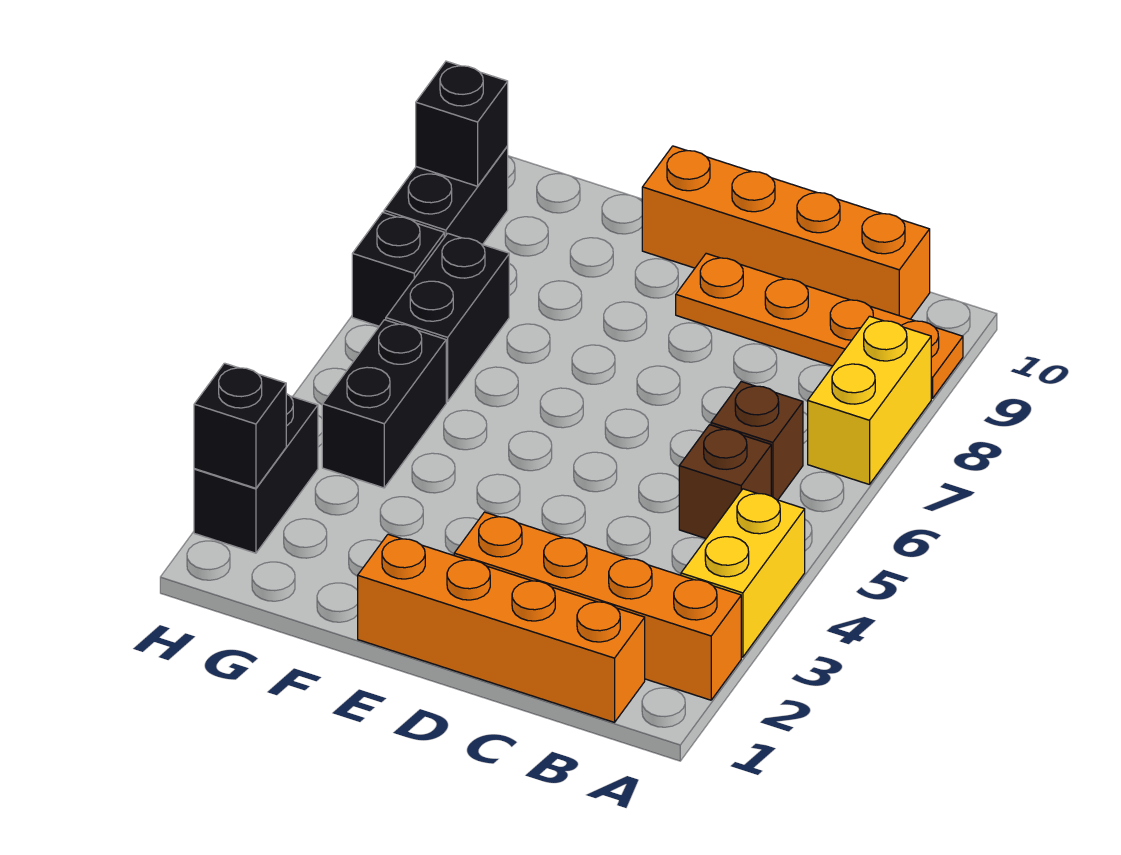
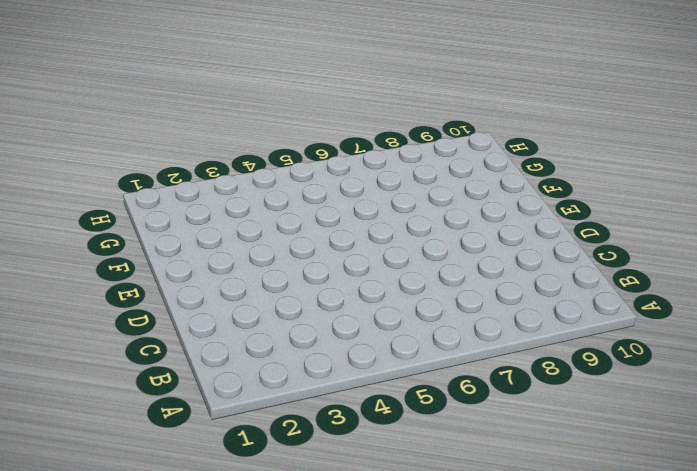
none -> orange 1x4 brick [454,512,741,700]
none -> yellow 1x2 brick [681,489,805,657]
none -> yellow 1x2 brick [808,316,931,485]

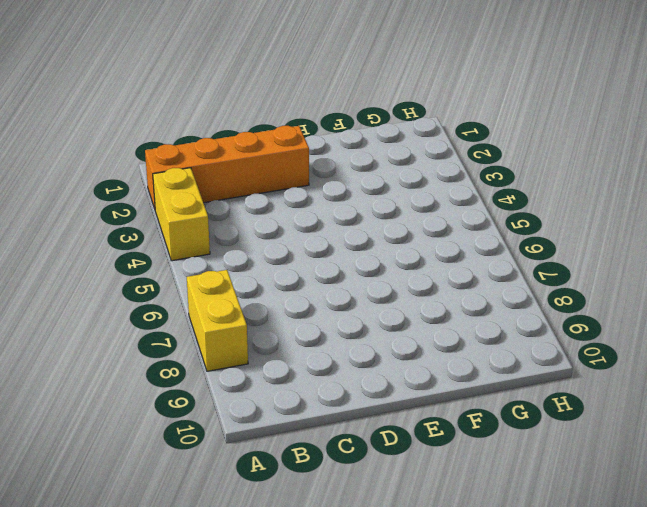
none -> orange 1x4 plate [676,253,963,398]
none -> orange 1x4 brick [358,534,645,722]
none -> brown 1x1 brick [679,425,771,538]

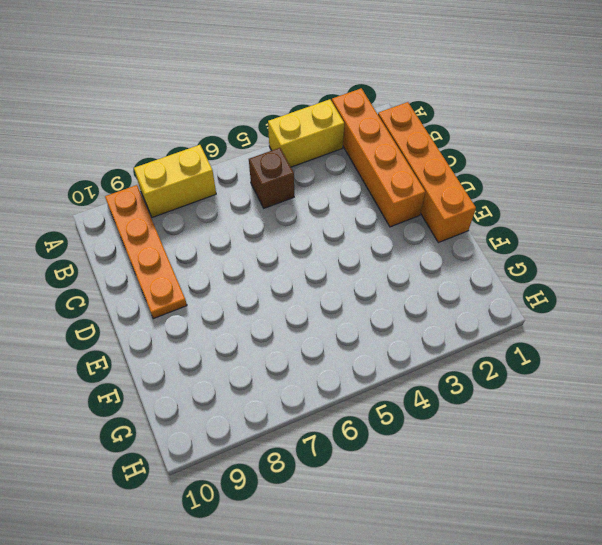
none -> brown 1x1 brick [711,382,803,500]
none -> orange 1x4 brick [642,146,930,319]
none -> black 1x2 brick [322,320,446,488]

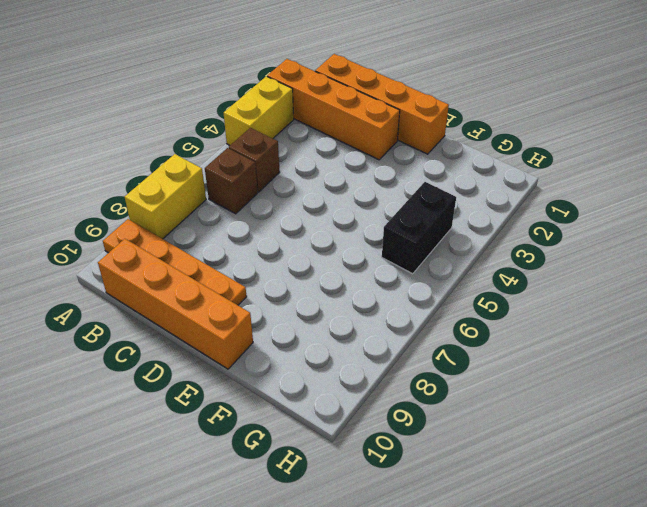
none -> black 1x2 brick [386,234,509,402]
none -> black 1x2 brick [194,394,318,553]
none -> black 1x1 brick [352,212,444,326]

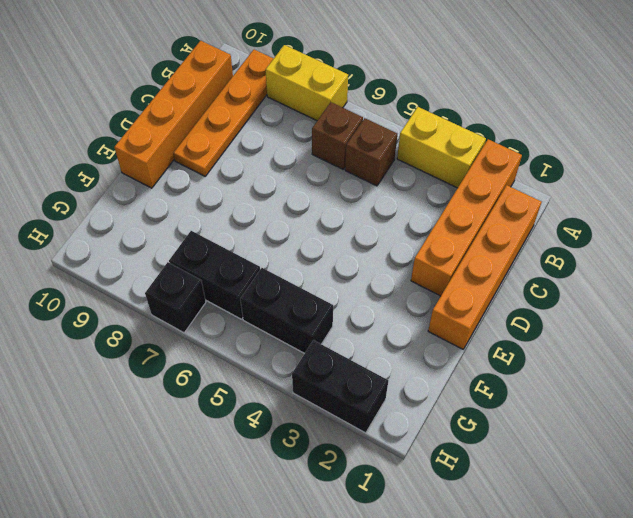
none -> black 1x2 brick [384,146,508,245]
none -> black 1x1 brick [194,363,286,488]
none -> black 1x1 brick [416,61,508,186]

